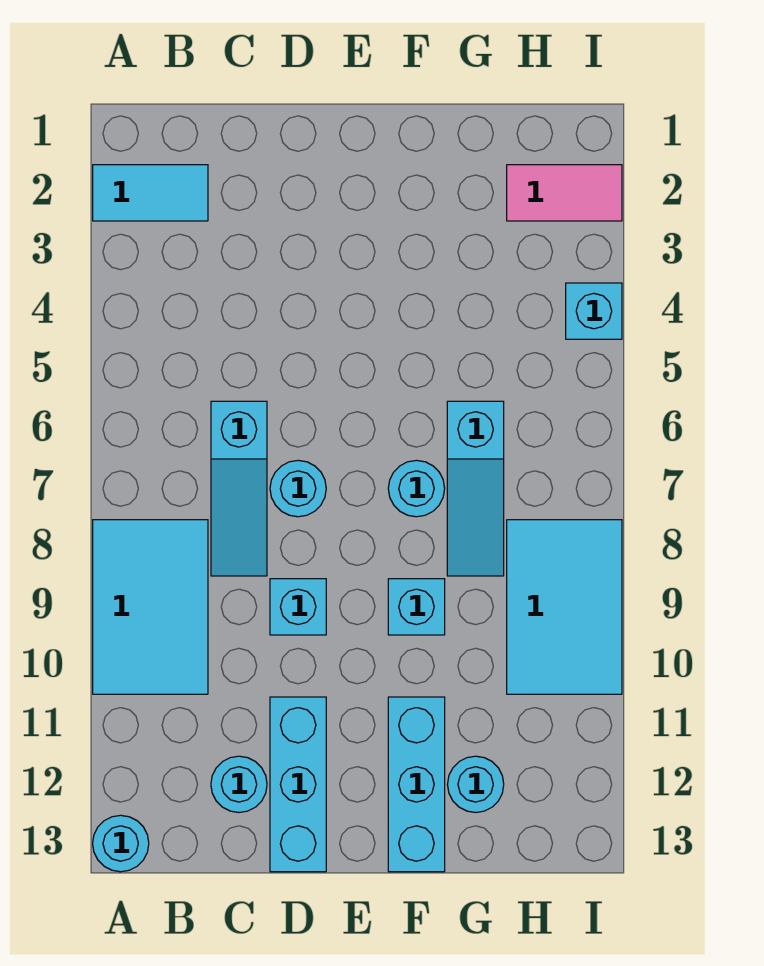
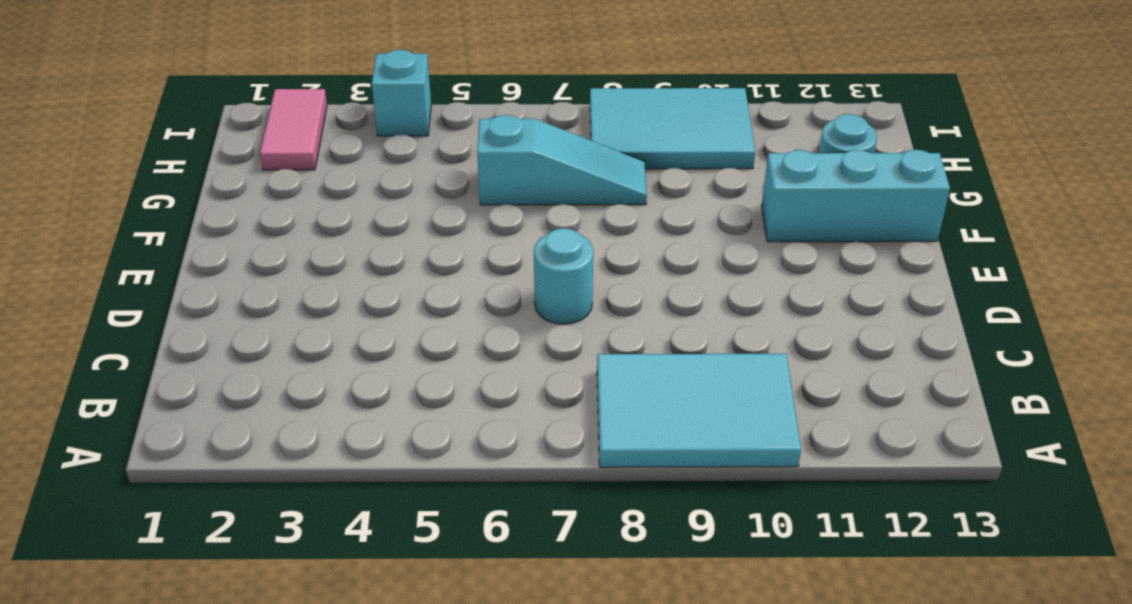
none -> cyan 1x2 tile [93,165,208,221]
none -> cyan 1x1 round brick [93,815,149,872]
none -> cyan 1x3 slope [211,401,267,576]

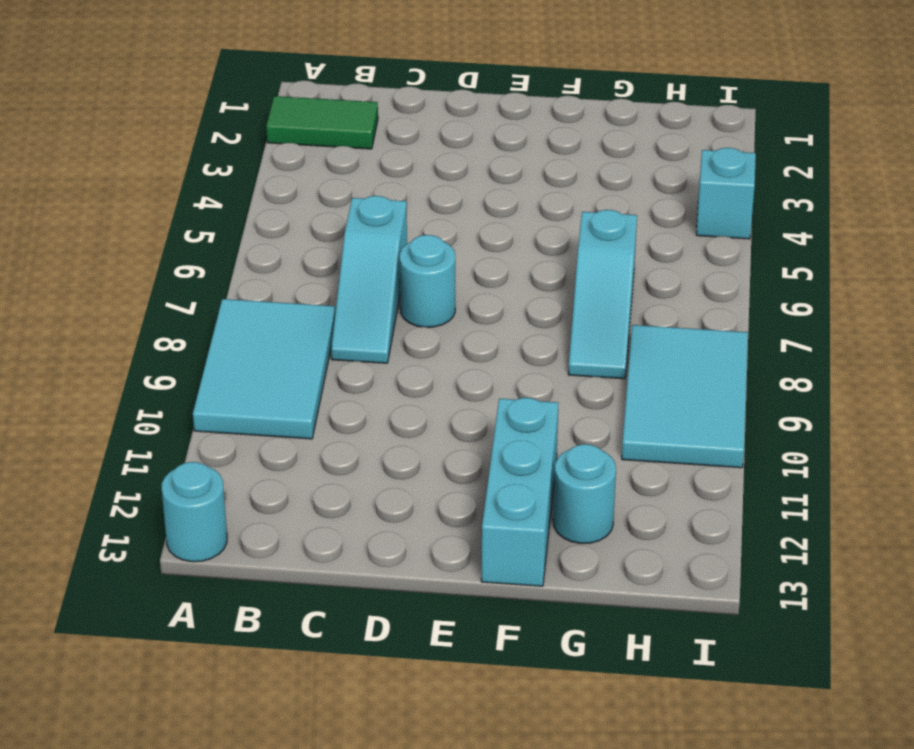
green 1x2 tile [266,96,378,149] -> cyan 1x2 tile [93,165,208,221]
none -> cyan 1x1 round brick [211,756,267,812]
none -> cyan 1x1 brick [270,579,326,635]
none -> cyan 1x3 brick [270,697,326,872]

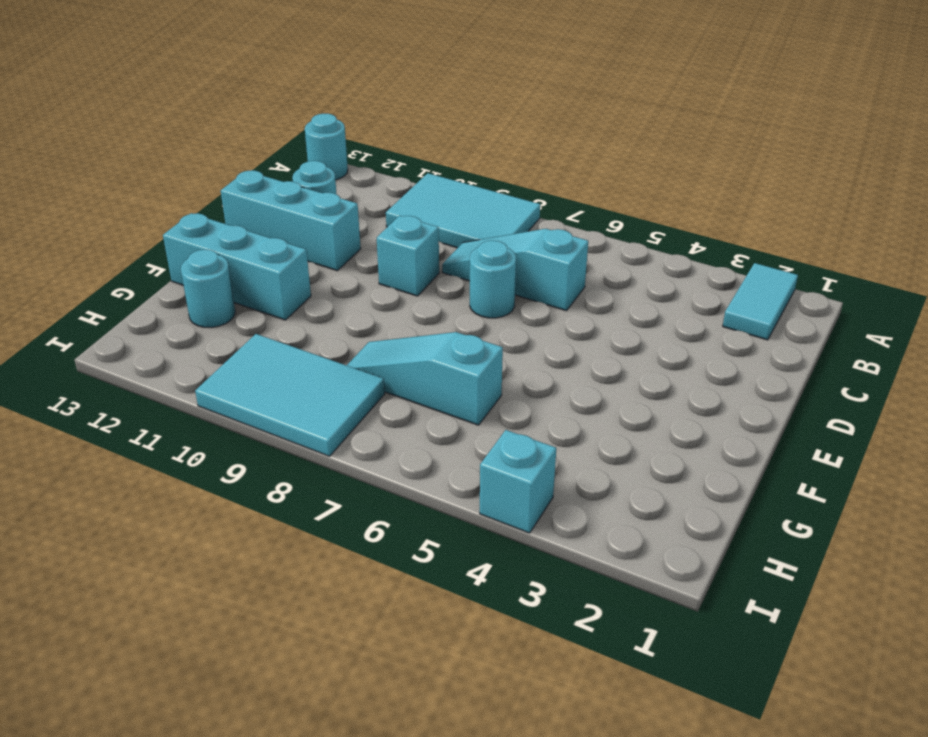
none -> cyan 1x1 round brick [388,460,445,517]
none -> cyan 1x1 brick [388,579,445,635]
none -> pink 1x2 tile [507,165,622,221]

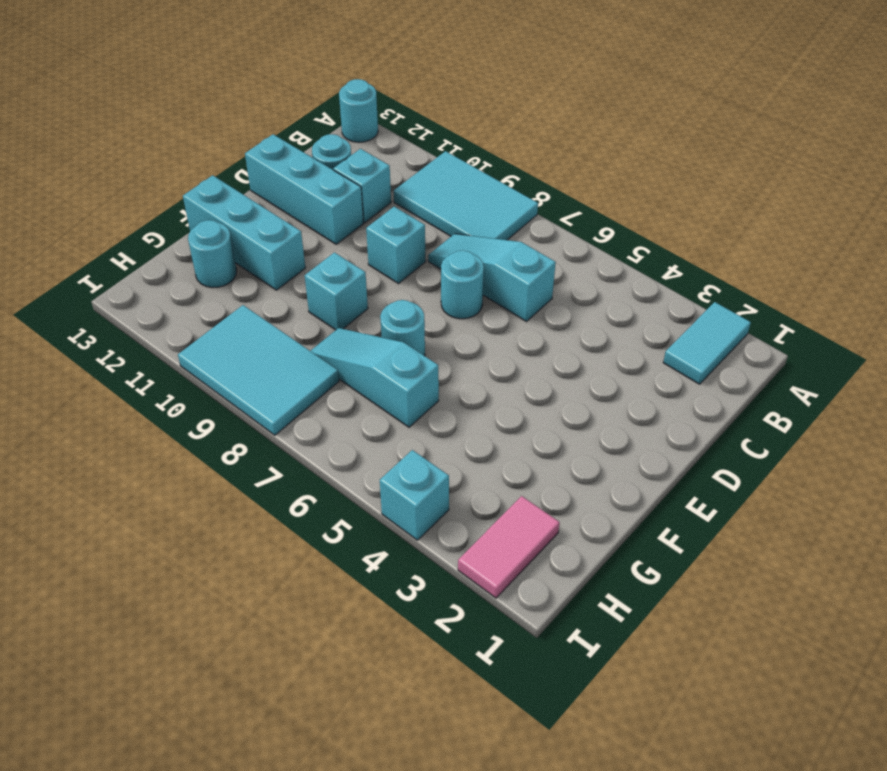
cyan 1x1 brick [333,149,391,223] -> none

